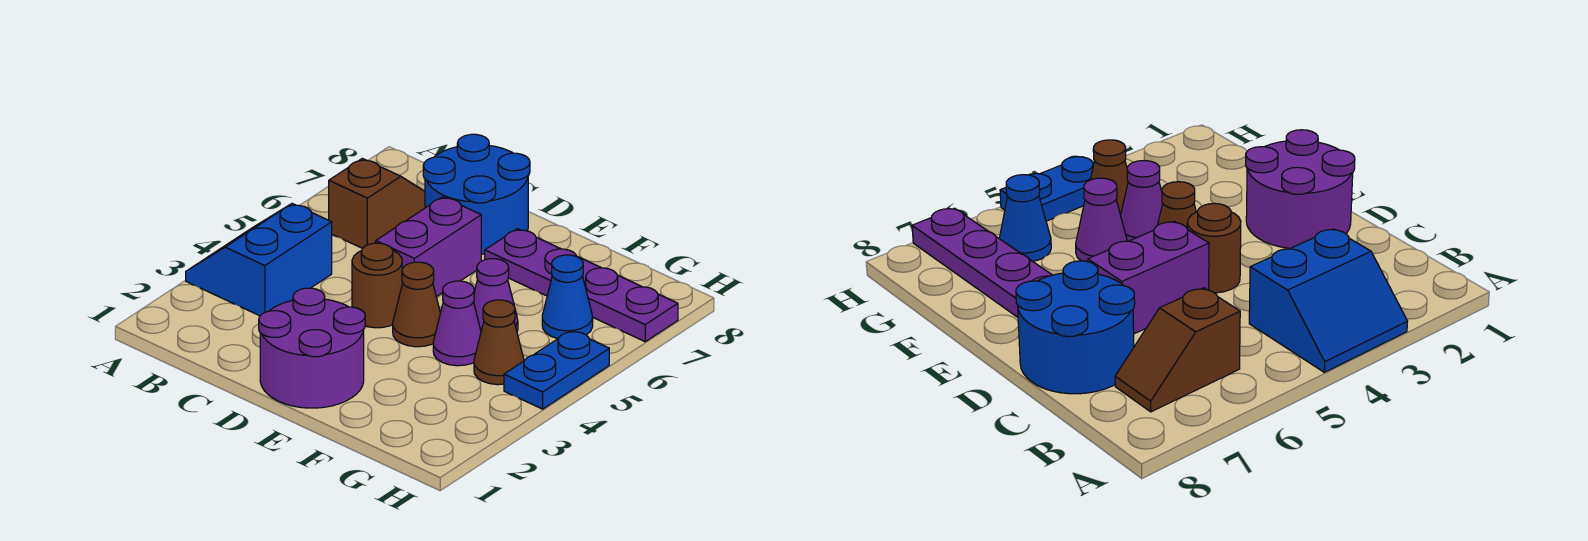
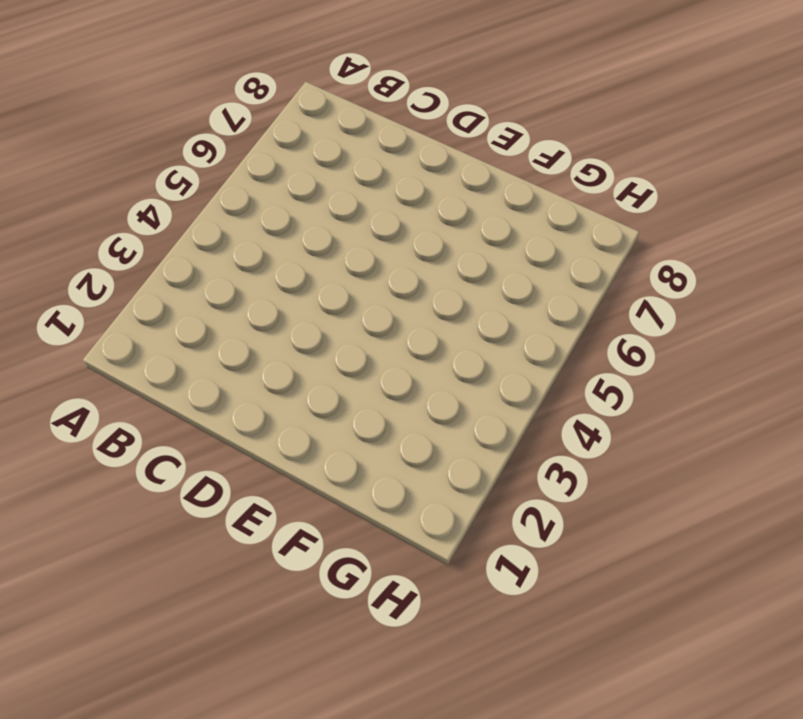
none -> blue 2x2 slope [186,204,332,316]
none -> brown 1x2 slope [329,158,425,248]
none -> blue 2x2 round brick [423,134,530,254]

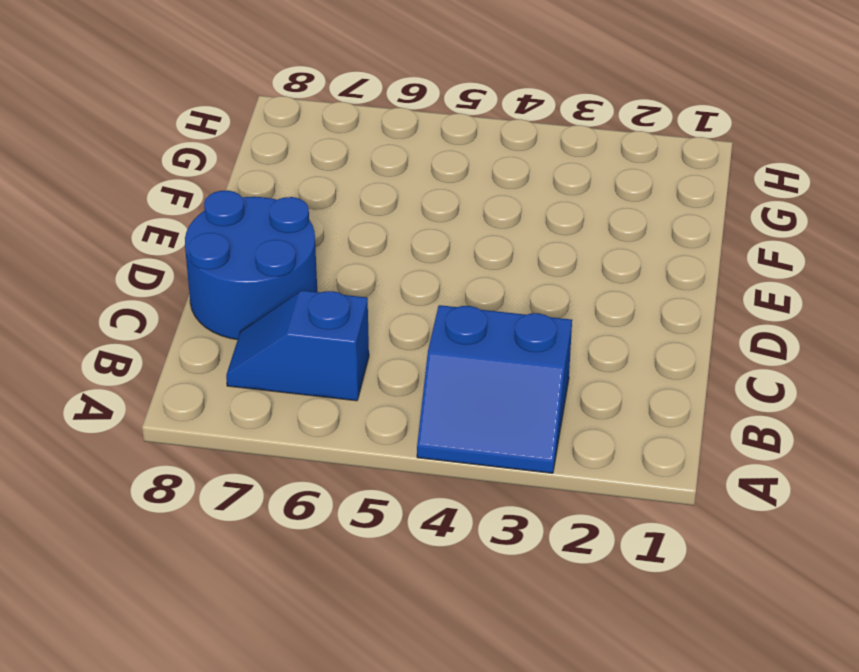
blue 1x2 slope [226,290,369,401] -> brown 1x2 slope [329,158,425,248]
none -> purple 2x2 round brick [259,288,365,408]
none -> brown 1x1 round brick [352,243,403,328]
none -> purple 1x2 brick [376,197,481,297]

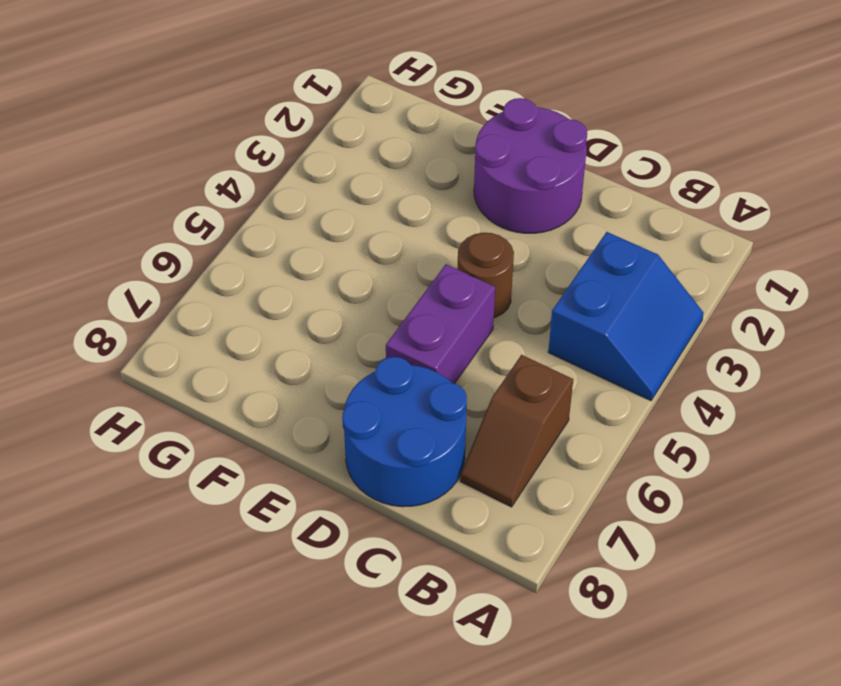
none -> brown 1x1 cone [393,262,440,347]
none -> purple 1x4 plate [485,229,678,342]
none -> purple 1x1 cone [433,281,481,366]

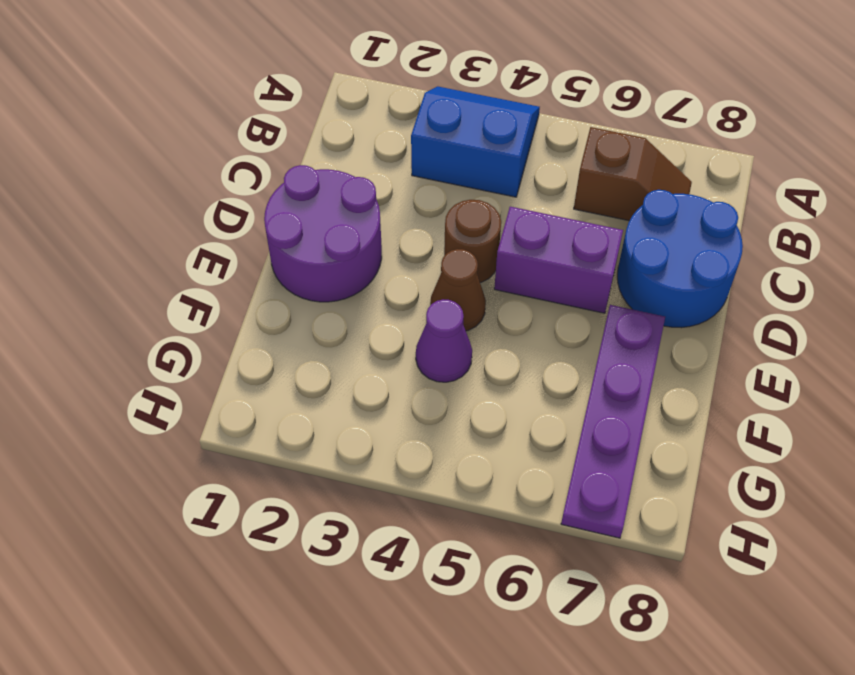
none -> purple 1x1 cone [474,259,518,331]
none -> brown 1x1 cone [474,300,524,385]
none -> blue 1x1 cone [542,255,593,339]

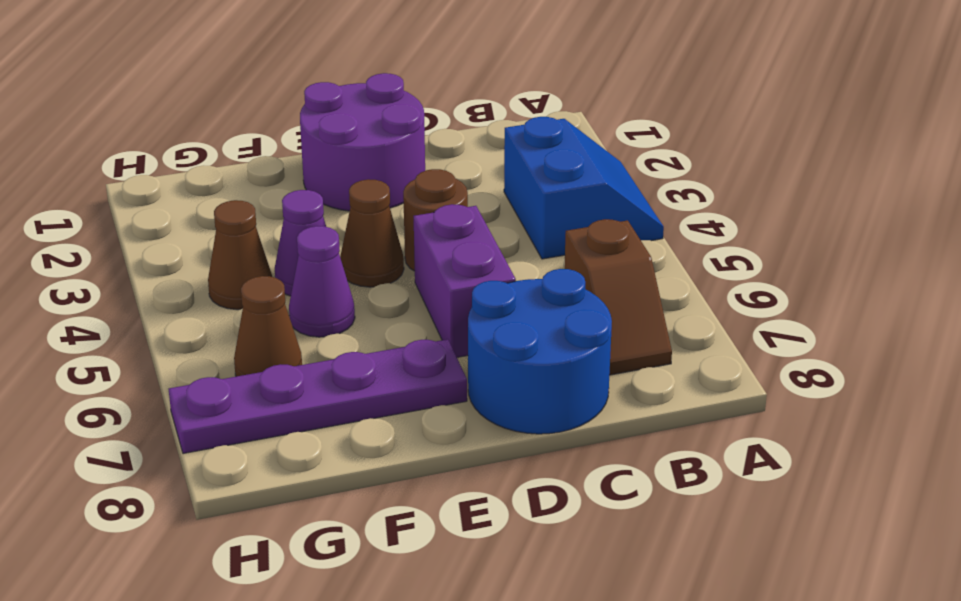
brown 1x1 cone [234,276,302,377] -> blue 1x1 cone [542,255,593,339]
none -> blue 1x2 plate [504,330,609,409]

